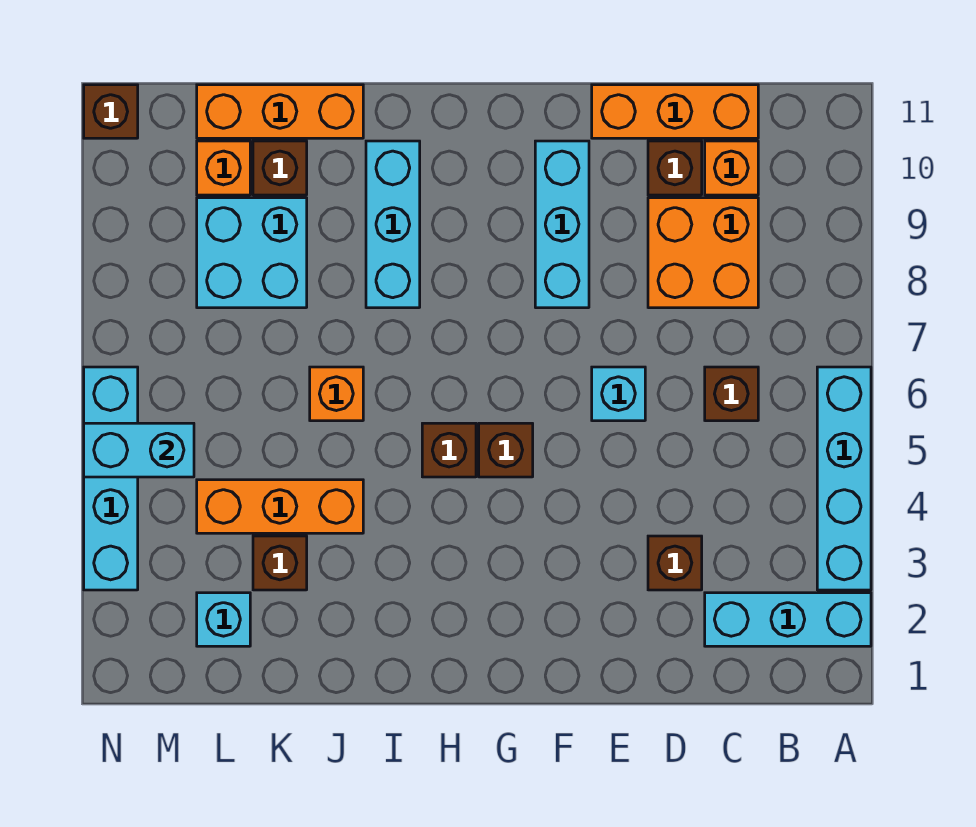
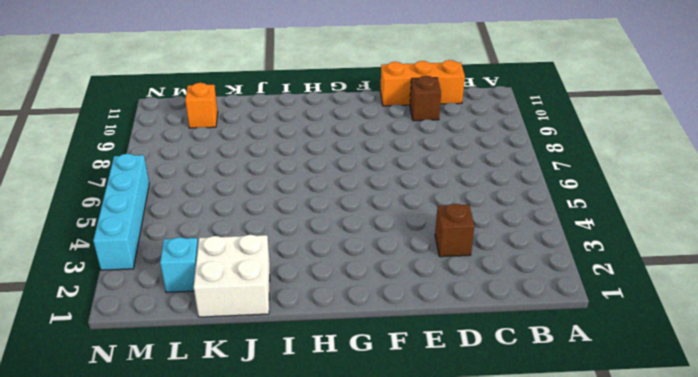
white 2x2 brick [194,235,270,317] -> none
none -> cyan 1x3 brick [705,593,871,646]
none -> cyan 1x4 brick [817,367,871,590]
none -> brown 1x1 brick [705,367,758,421]

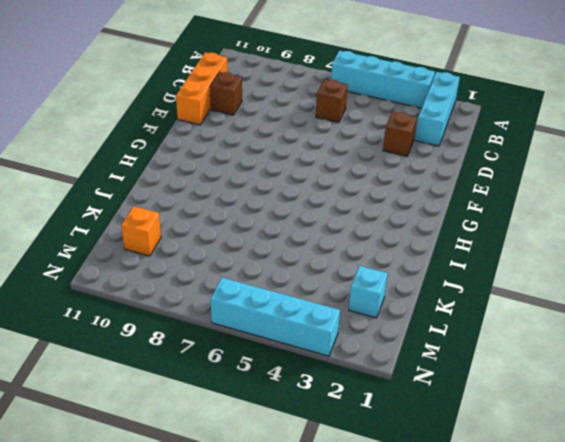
none -> orange 2x2 brick [648,198,758,308]
none -> orange 1x1 brick [705,141,758,195]
none -> cyan 1x1 brick [592,367,645,421]

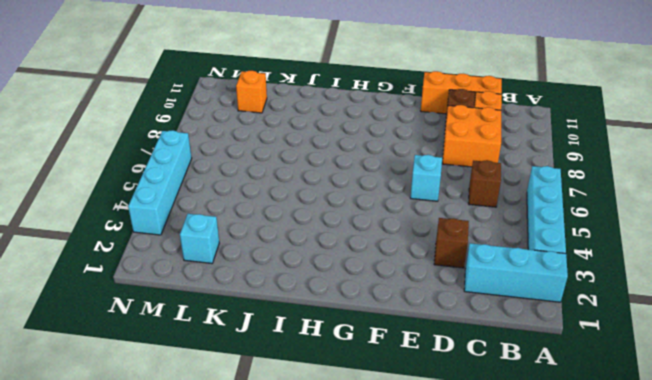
none -> cyan 1x3 brick [535,141,589,308]
none -> brown 1x1 brick [479,423,533,477]
none -> brown 1x1 brick [422,423,476,477]

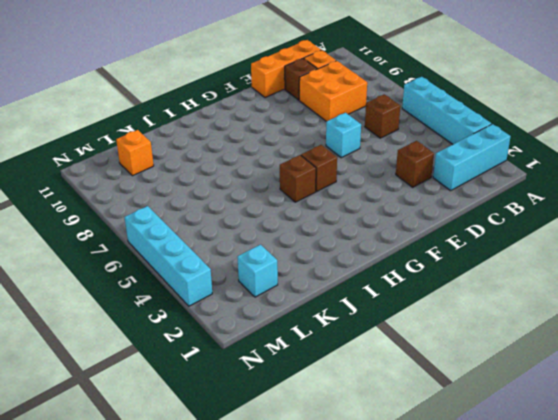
none -> cyan 1x3 brick [535,141,589,308]
none -> cyan 1x3 brick [366,141,420,308]
none -> orange 1x3 brick [197,480,363,533]

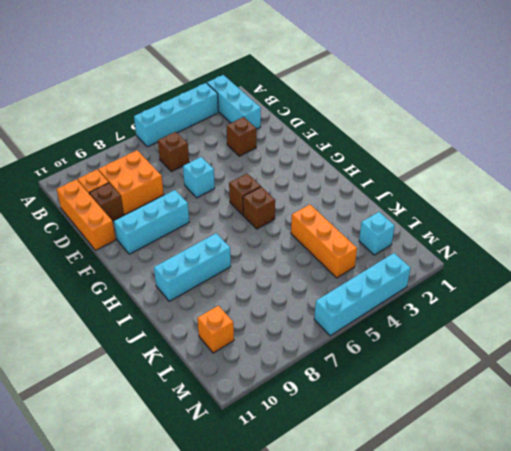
none -> orange 1x1 brick [310,367,363,421]
none -> orange 1x3 brick [197,85,363,138]
none -> brown 1x1 brick [253,536,307,590]

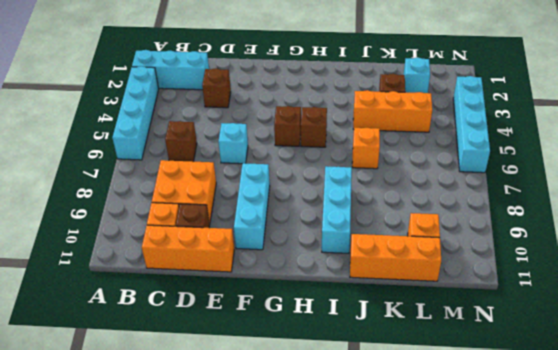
none -> cyan 2x2 brick [197,198,307,308]
none -> brown 1x1 brick [253,141,307,195]
none -> brown 1x1 brick [84,85,138,138]

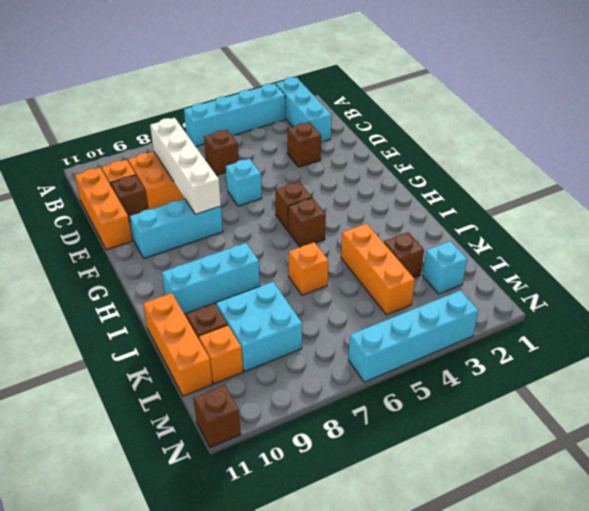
white 1x4 brick [150,118,221,214] -> none
none -> cyan 1x2 brick [84,423,194,477]

